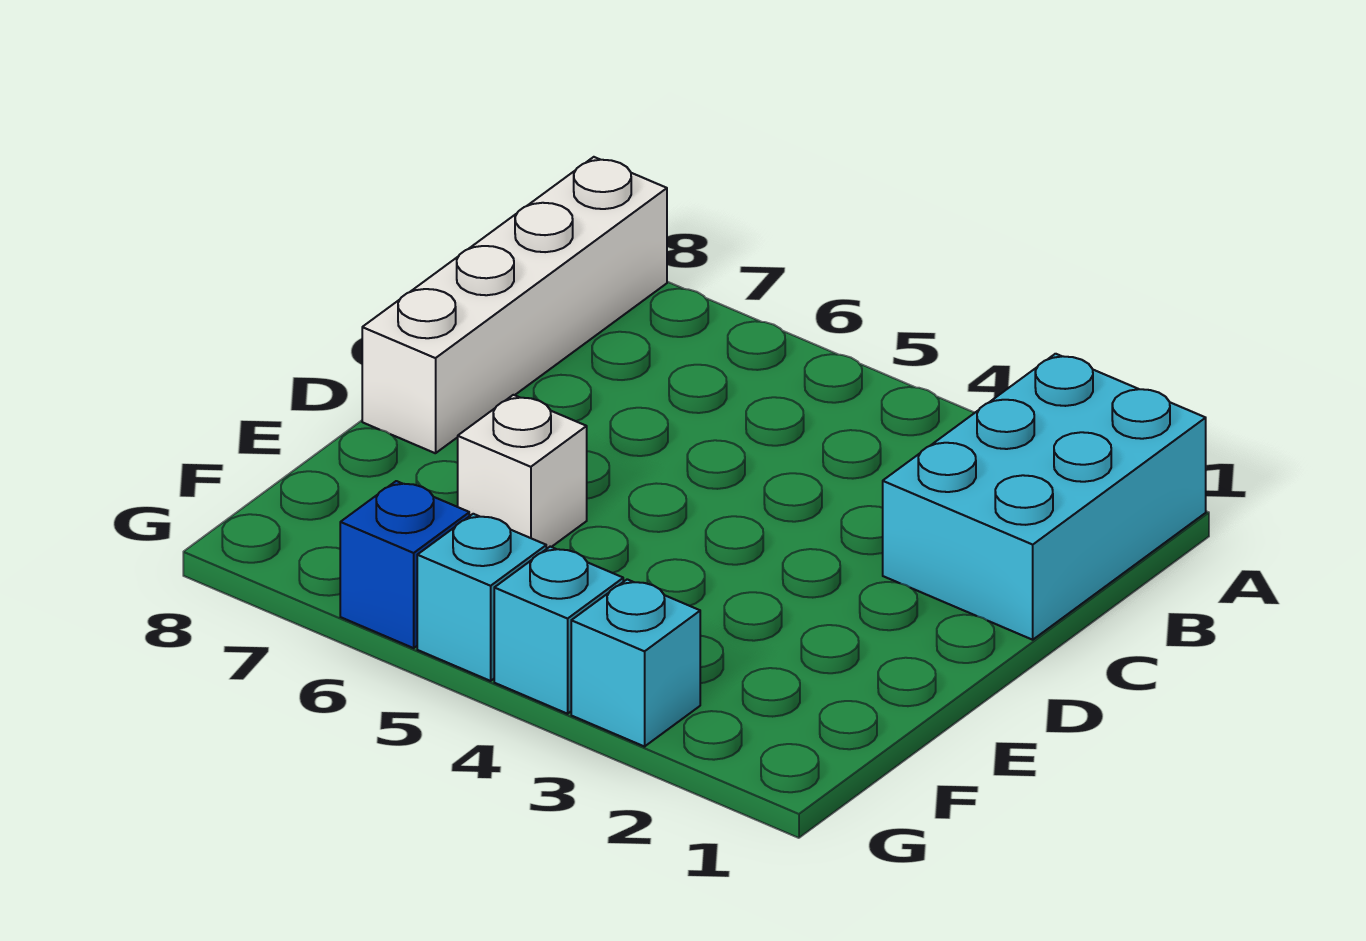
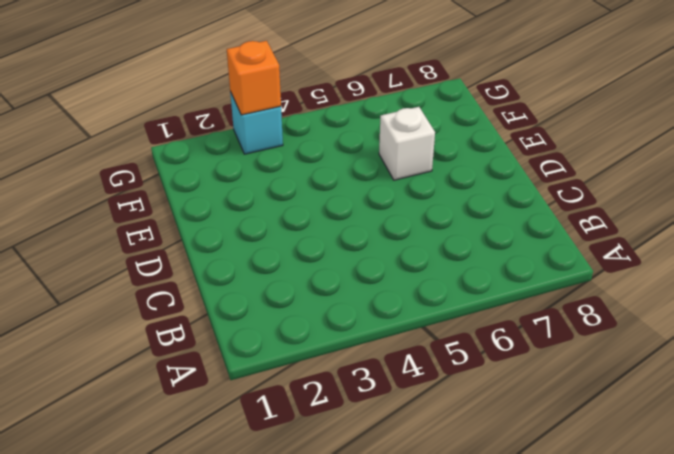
orange 1x1 brick [227,41,281,115] -> none
none -> cyan 2x3 brick [883,354,1206,640]
none -> white 1x4 brick [362,157,667,453]

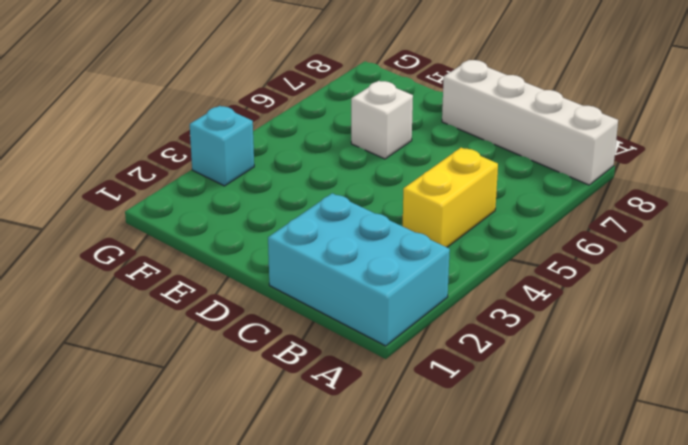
yellow 1x2 brick [403,148,498,247] -> none
none -> cyan 1x1 brick [494,547,623,714]
none -> cyan 1x1 brick [417,514,546,681]

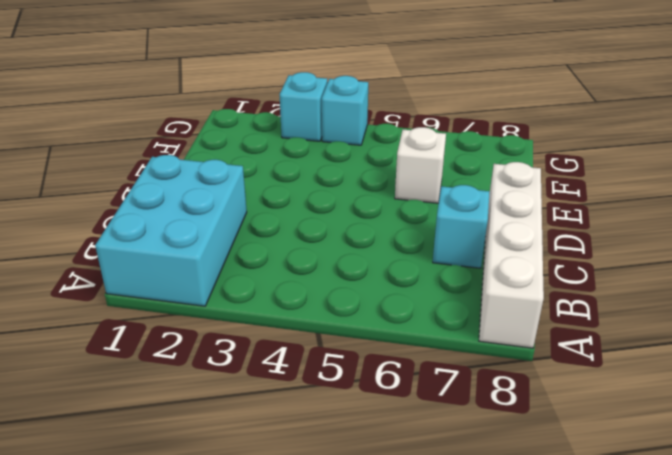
cyan 1x1 brick [433,185,490,268] -> cyan 1x1 brick moved to [417,514,546,681]
none -> blue 1x1 brick [340,481,469,648]

